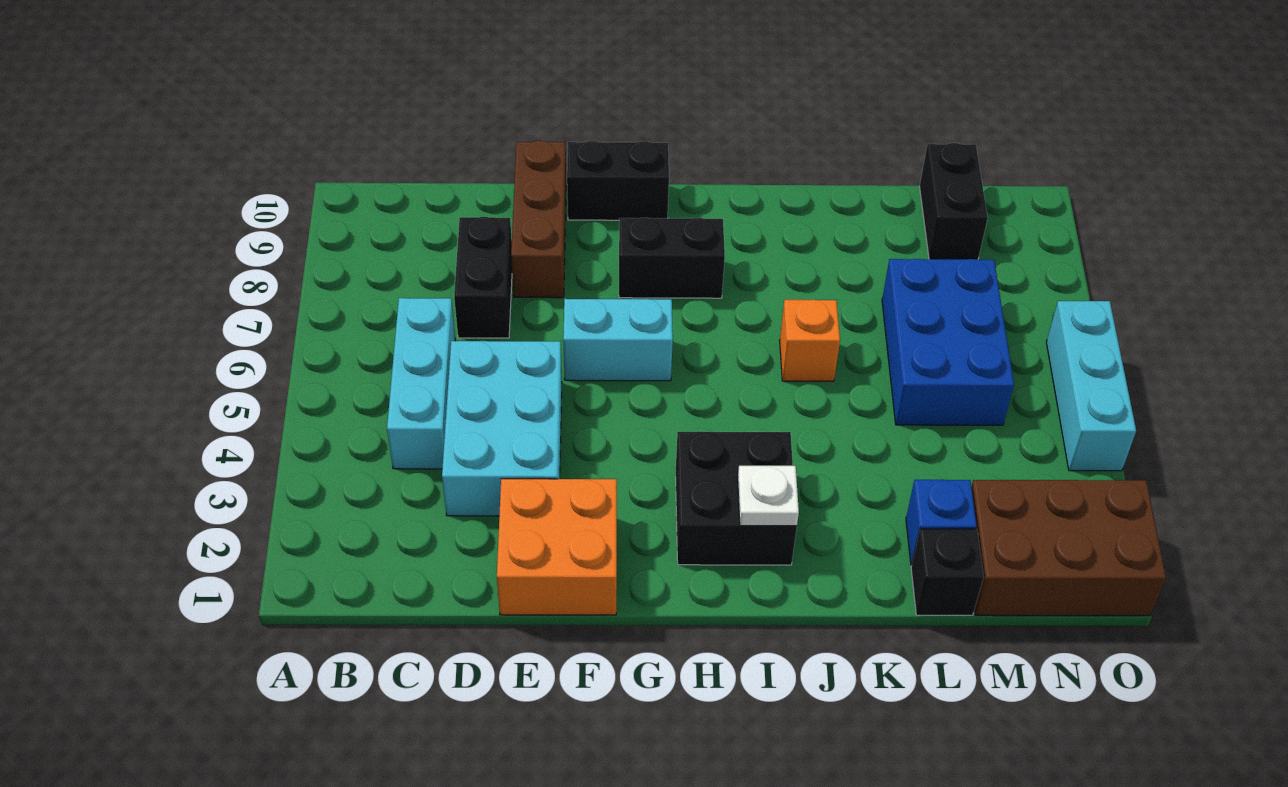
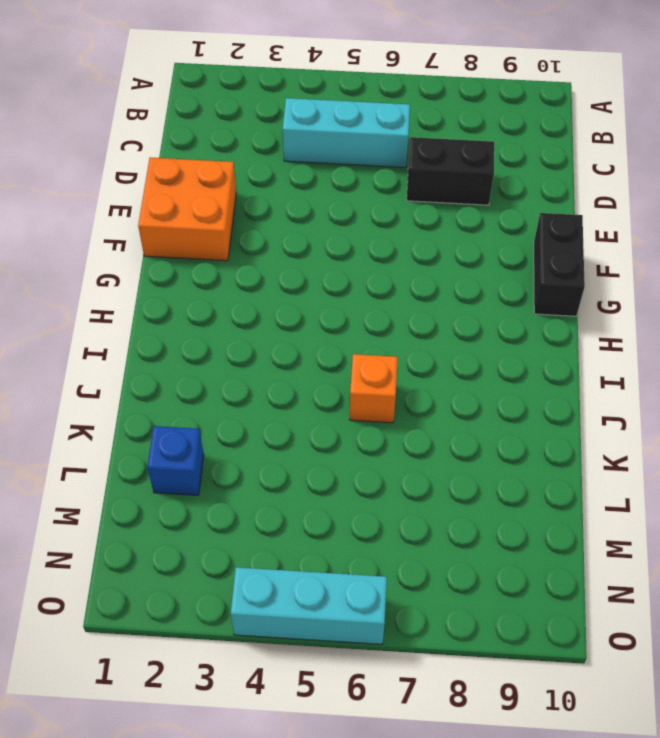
none -> cyan 2x3 brick [442,341,562,516]
none -> brown 1x3 brick [511,141,566,298]
none -> cyan 1x2 brick [563,299,673,381]

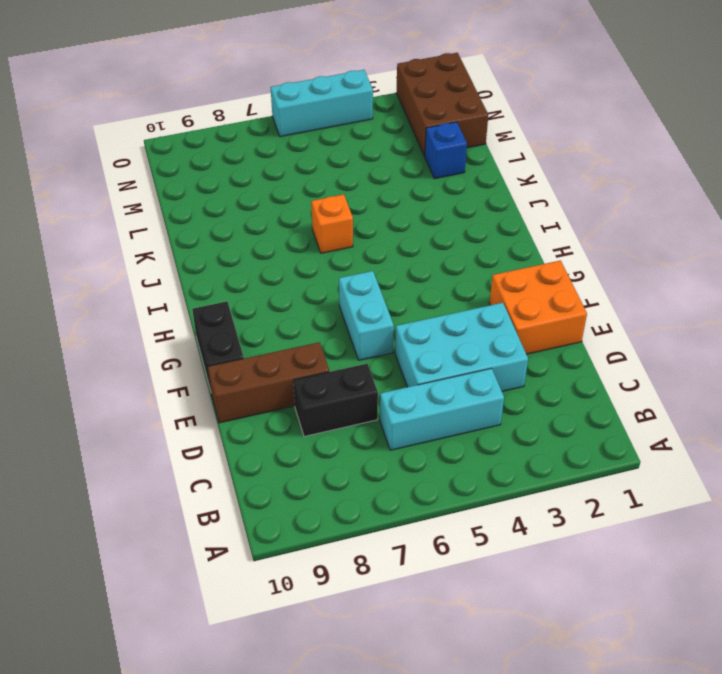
none -> black 1x2 brick [619,218,725,298]
none -> black 2x2 brick [676,432,797,565]
none -> black 1x1 brick [911,529,984,615]

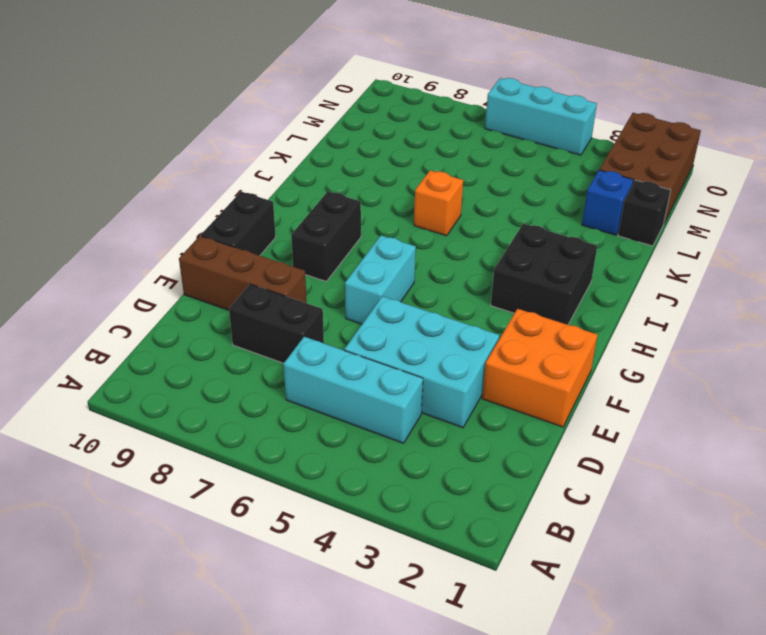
none -> blue 2x3 brick [882,259,1014,425]
none -> black 1x2 brick [920,143,988,260]
none -> white 1x1 plate [738,466,799,526]

